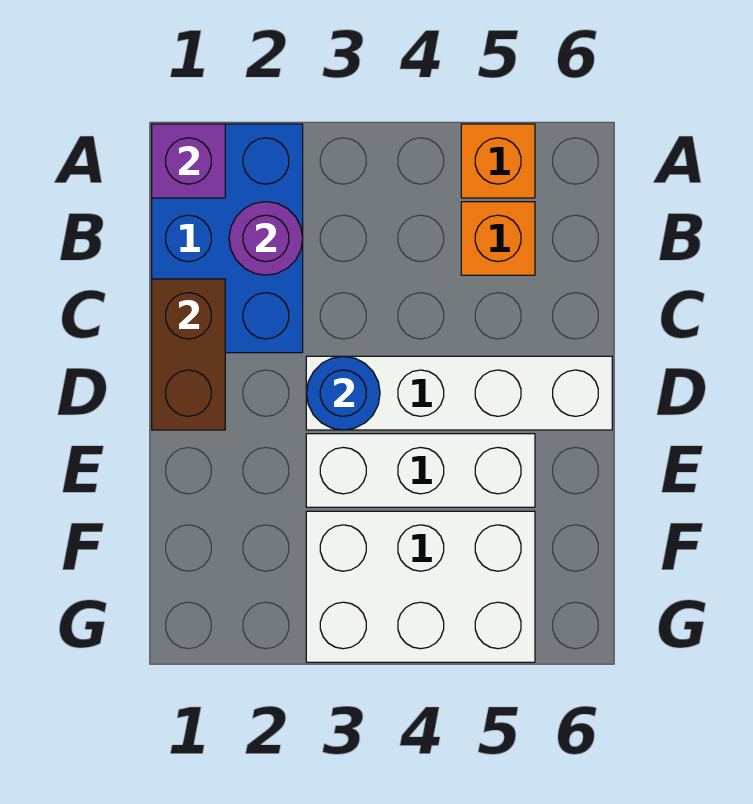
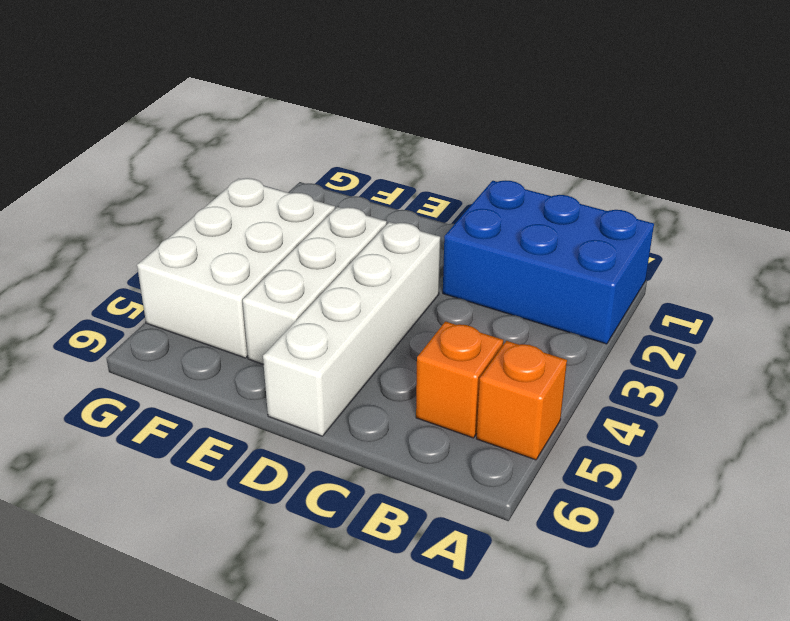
none -> purple 1x1 brick [152,124,225,198]
none -> purple 1x1 round brick [229,202,303,275]

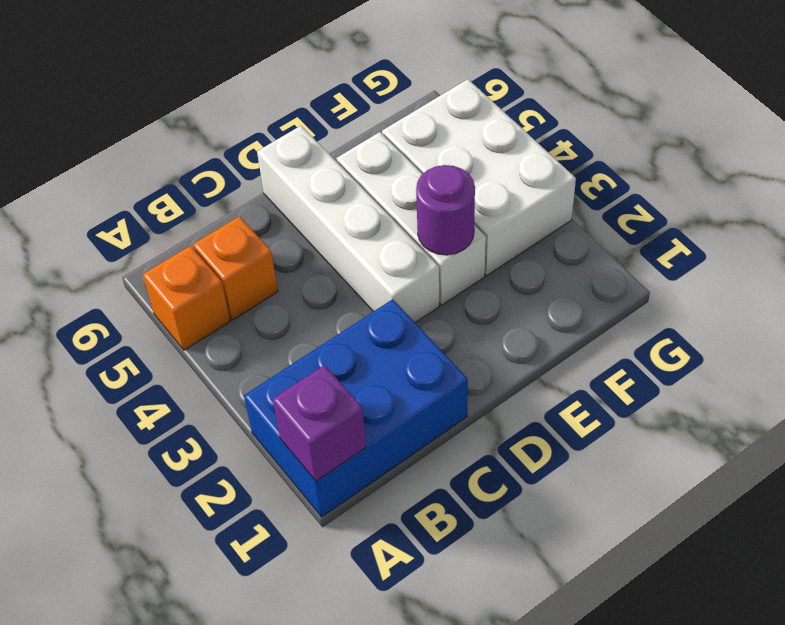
purple 1x1 round brick [416,165,475,255] -> purple 1x1 round brick moved to [229,202,303,275]
none -> brown 1x2 brick [152,279,225,430]
none -> blue 1x1 round brick [306,356,380,430]

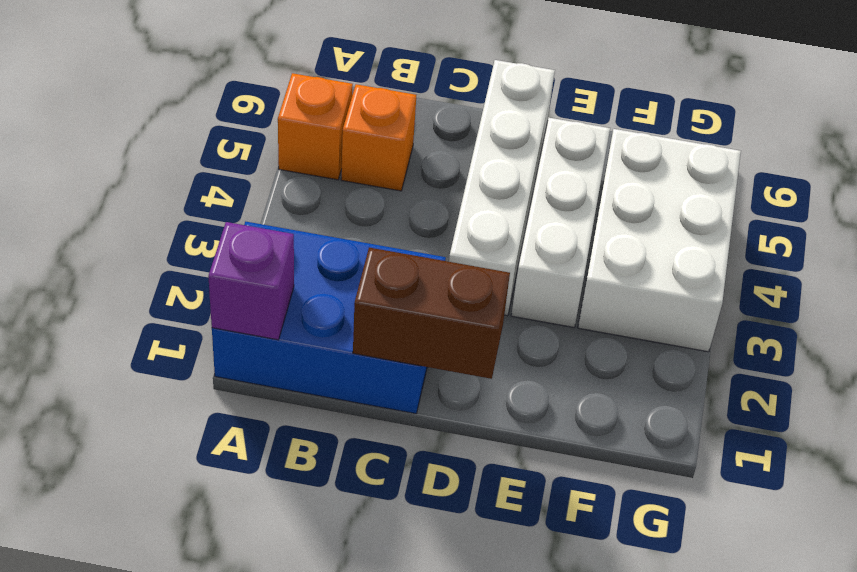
none -> purple 1x1 round brick [229,202,303,275]
none -> blue 1x1 round brick [306,356,380,430]

